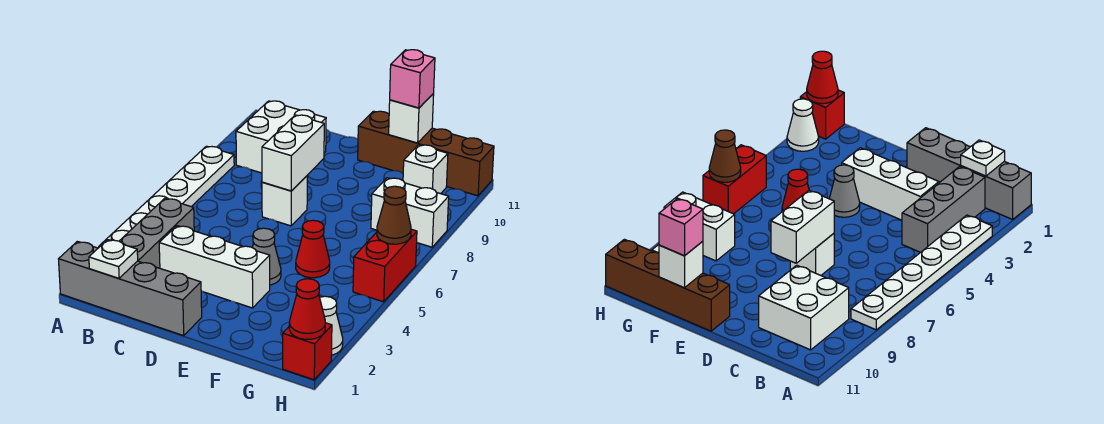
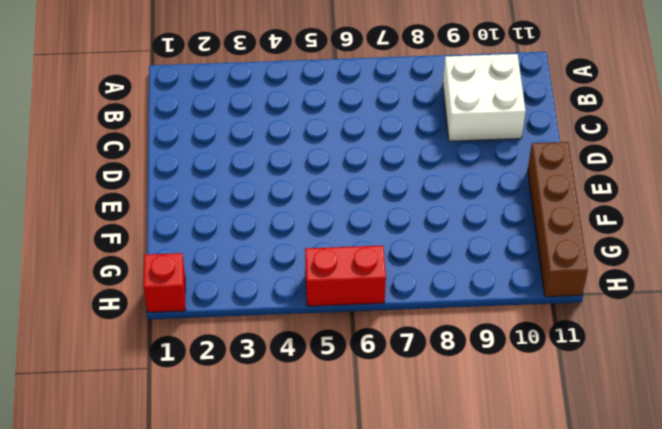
none -> grey 1x4 brick [59,241,202,336]
none -> white 1x6 plate [99,146,234,247]
none -> grey 1x3 brick [119,199,194,268]

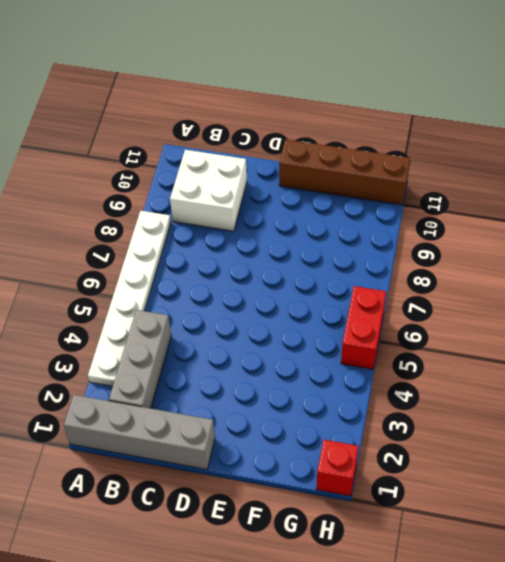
none -> white 1x3 brick [159,226,270,308]
none -> white 1x1 brick [262,176,307,226]
none -> grey 1x1 cone [252,228,281,285]

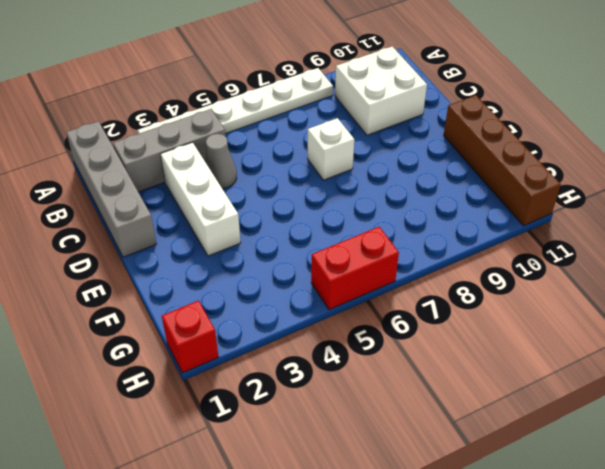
grey 1x1 cone [205,134,237,189] -> grey 1x1 cone moved to [252,228,281,285]
none -> red 1x1 cone [296,220,330,278]
none -> white 1x2 brick [371,178,449,247]
none -> white 1x1 brick [403,145,448,194]

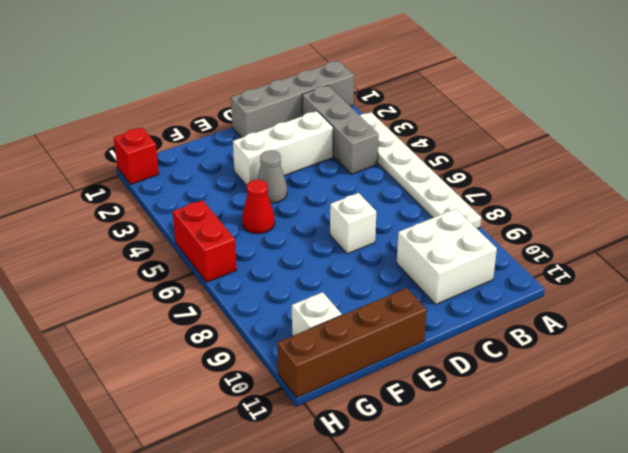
none -> white 1x2 brick [371,178,449,247]
none -> white 1x1 cone [320,296,343,355]
none -> white 1x1 plate [89,240,138,278]

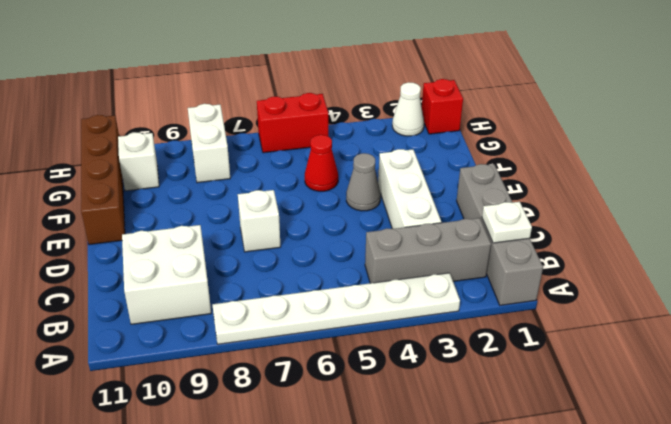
none -> white 1x2 brick [262,115,324,191]
none -> white 1x1 brick [389,94,434,143]
none -> red 1x1 cone [289,279,325,339]

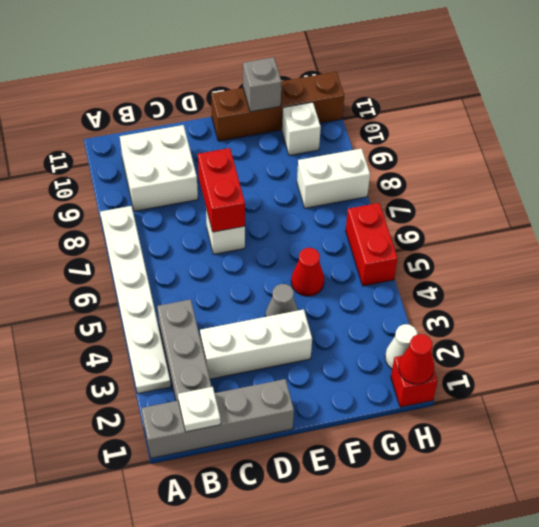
red 1x2 brick [198,148,245,232] -> white 1x2 brick [262,115,324,191]
grey 1x1 brick [243,57,281,112] -> white 1x1 brick [389,94,434,143]
none -> brown 1x1 cone [377,186,411,244]
none -> pink 1x1 brick [390,50,435,108]

